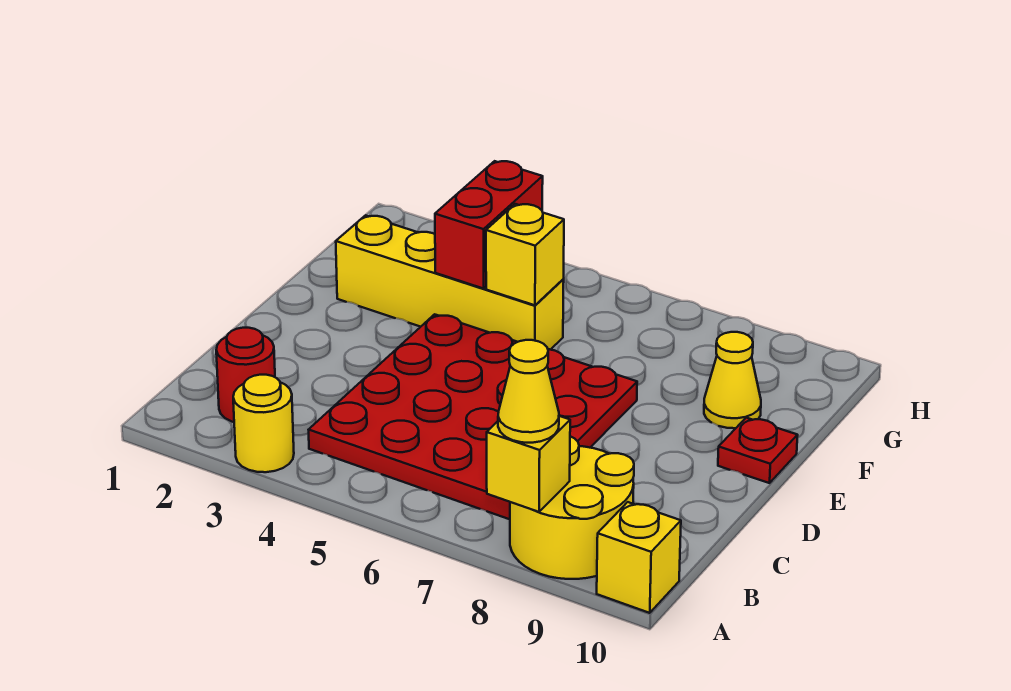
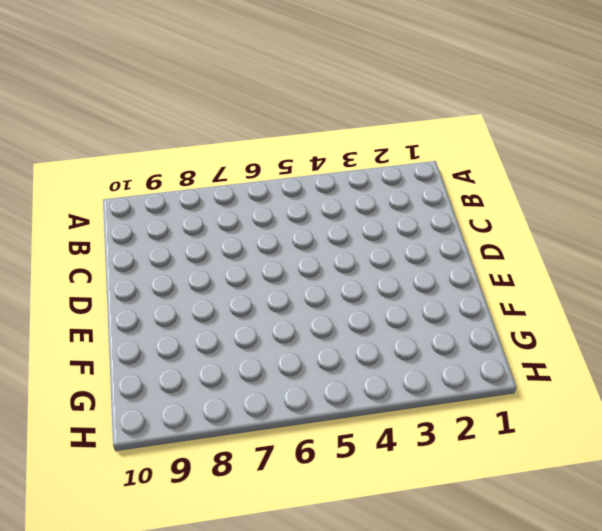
none -> yellow 1x1 round brick [233,375,294,472]
none -> yellow 2x2 round brick [510,436,634,579]
none -> yellow 1x1 brick [597,502,681,613]

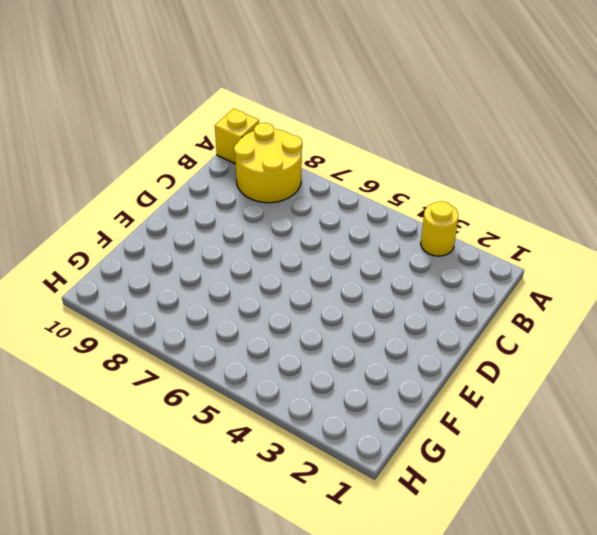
none -> red 1x1 round brick [216,328,275,422]
none -> red 4x4 plate [309,314,637,519]
none -> red 1x1 plate [718,418,798,483]

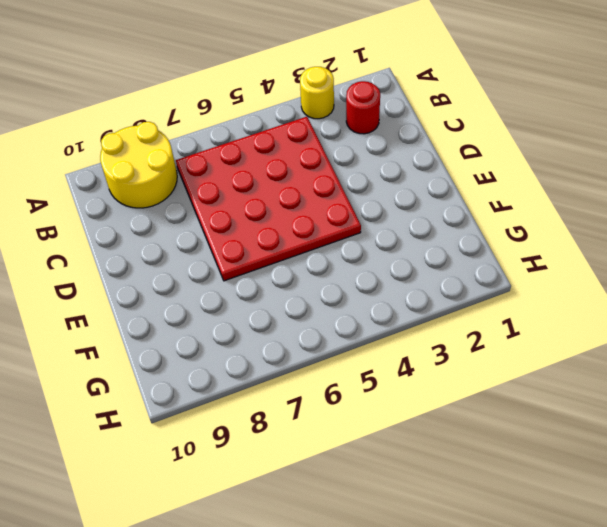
none -> yellow 1x1 brick [597,502,681,613]
none -> red 1x1 plate [718,418,798,483]
none -> yellow 1x4 brick [336,215,564,350]

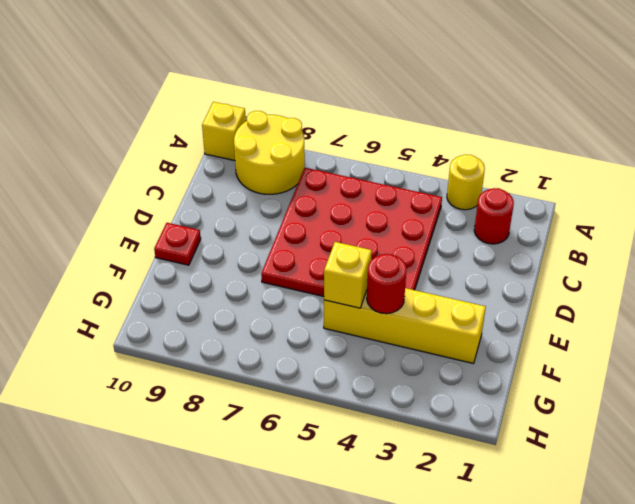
red 1x1 round brick [367,254,407,314] -> red 1x2 brick [435,161,543,289]
none -> yellow 1x1 cone [704,332,761,428]
none -> yellow 1x1 brick [487,416,570,512]
none -> yellow 1x1 cone [498,340,559,443]

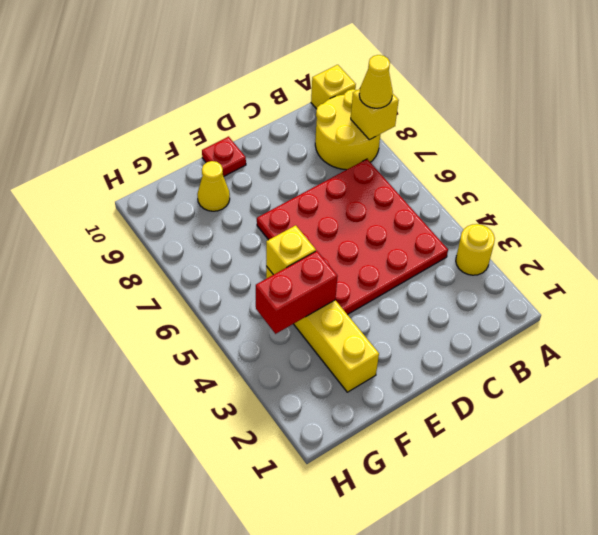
none -> red 1x1 round brick [216,328,275,422]

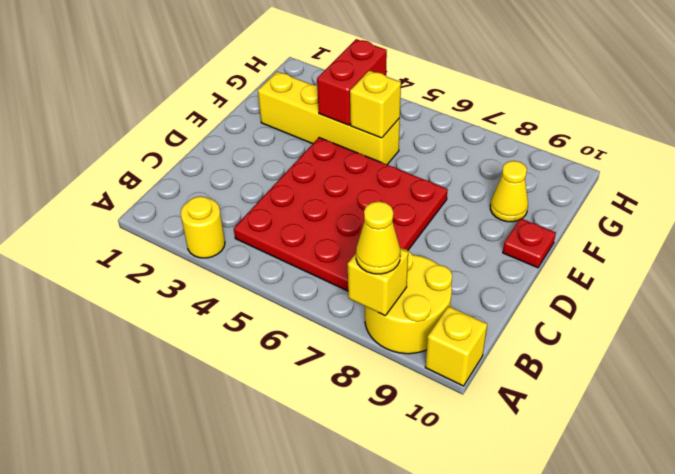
none -> red 1x1 round brick [216,328,275,422]

